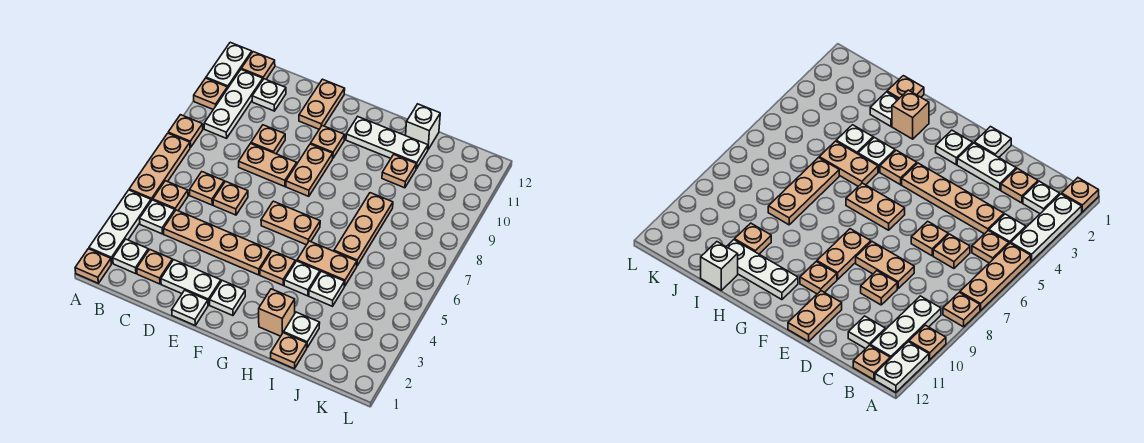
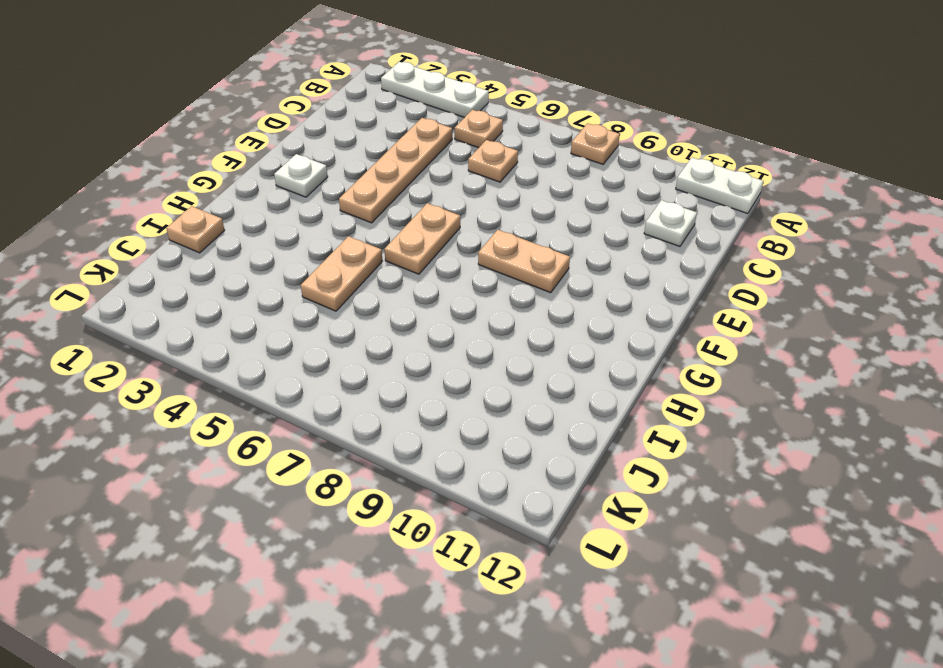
none -> tan 1x1 plate [75,249,111,283]
none -> tan 1x3 plate [129,133,190,201]
none -> tan 1x1 plate [194,78,227,109]
none -> white 1x1 plate [113,239,148,274]

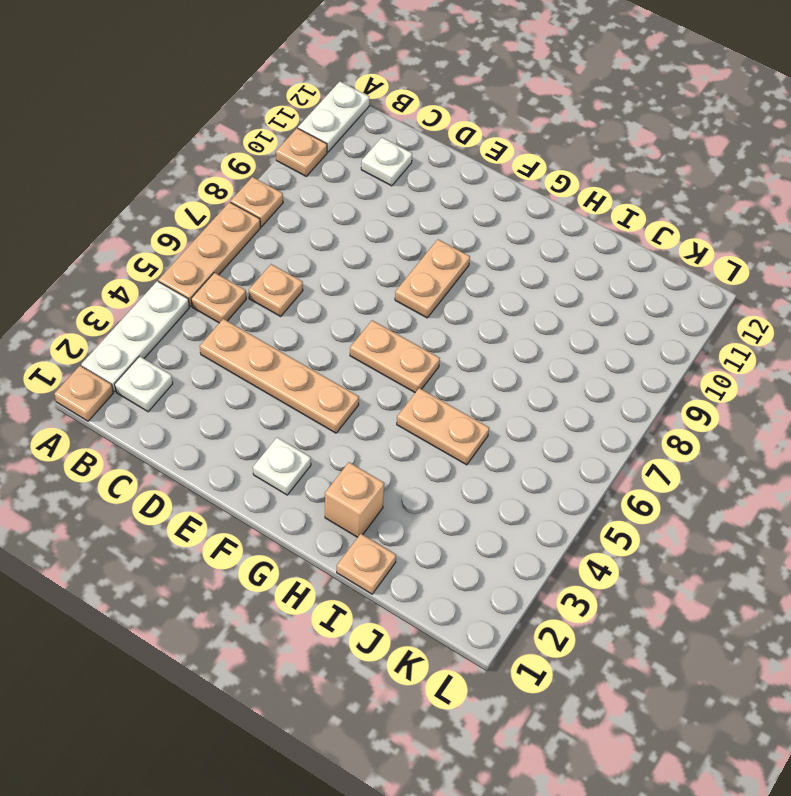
none -> white 1x1 plate [140,200,175,234]
none -> white 1x3 plate [204,70,263,138]
none -> tan 1x1 plate [241,52,275,79]
none -> tan 1x1 plate [137,249,172,284]

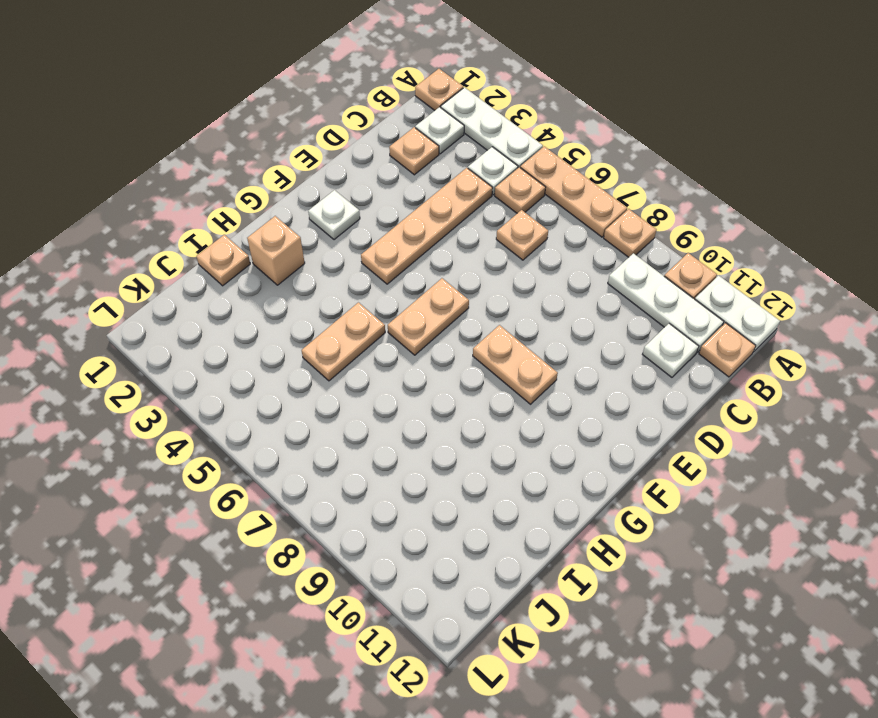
none -> white 1x2 plate [161,260,221,305]
none -> tan 1x1 plate [213,181,248,215]
none -> tan 1x2 plate [239,144,297,187]
none -> tan 1x1 plate [251,125,285,154]

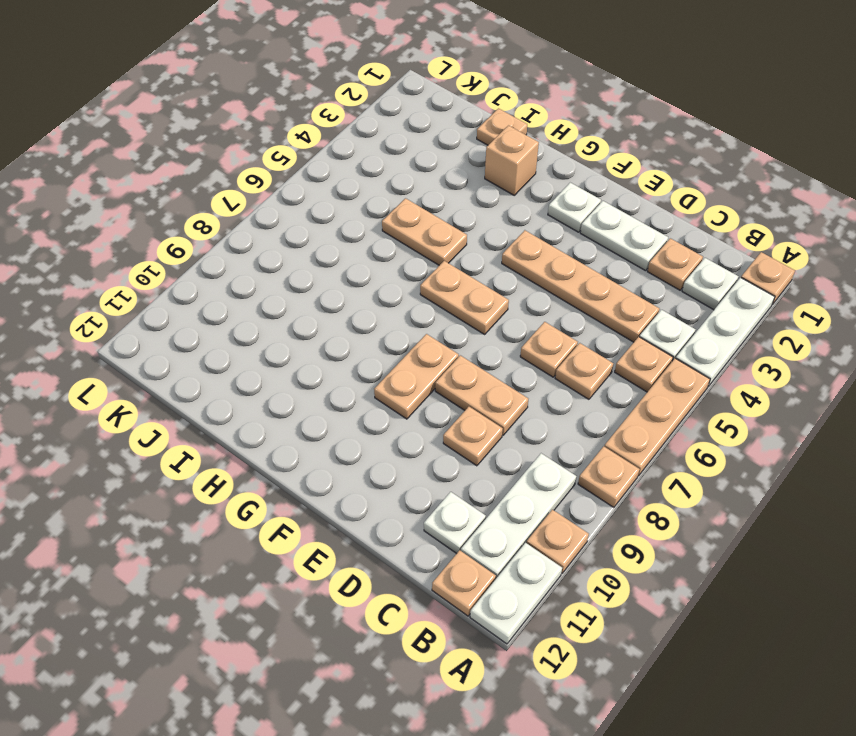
none -> white 1x1 plate [172,290,208,325]
none -> tan 1x2 plate [299,79,345,129]
none -> tan 1x1 plate [311,126,345,158]
none -> tan 1x1 plate [260,251,295,285]

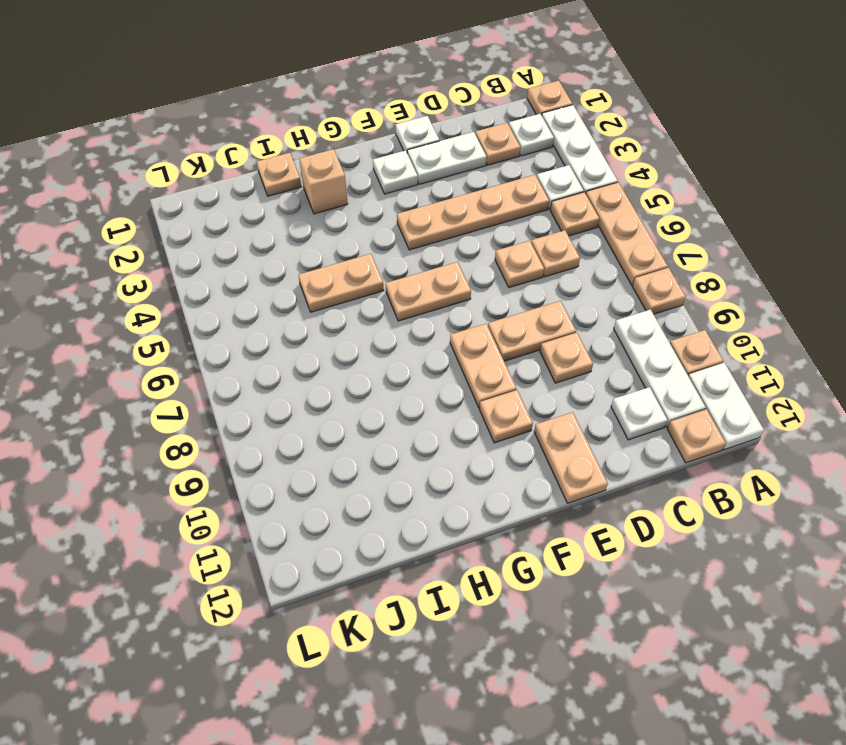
none -> tan 1x1 plate [260,251,295,285]
none -> white 1x3 plate [346,117,428,169]
none -> white 1x1 plate [284,261,320,296]
none -> white 1x1 plate [284,312,320,347]

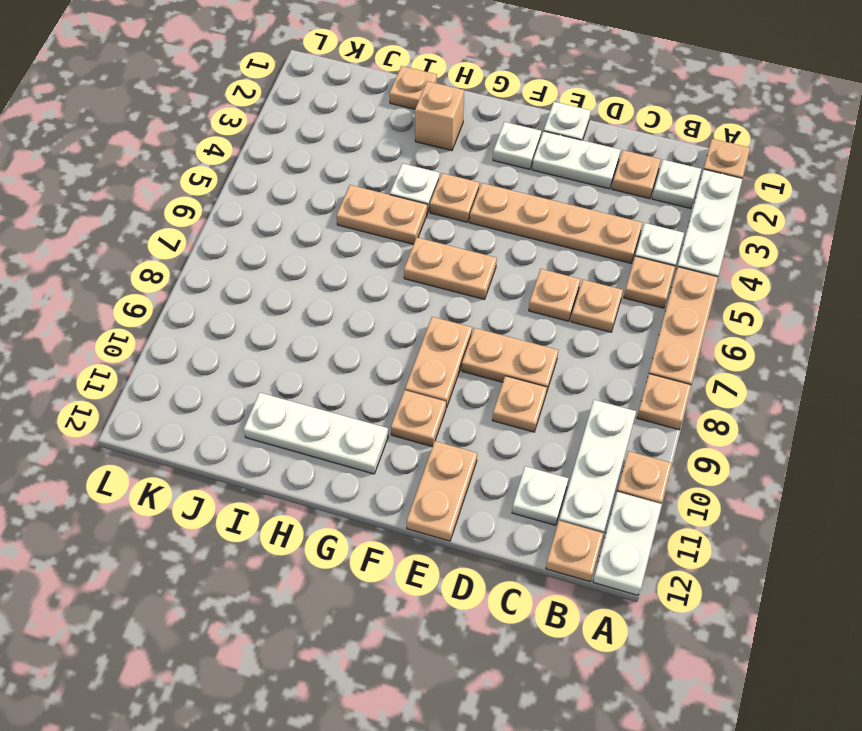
none -> white 1x1 plate [284,312,320,347]
none -> white 1x1 plate [309,271,345,306]
none -> tan 1x3 plate [334,193,393,266]
none -> tan 1x1 plate [382,155,416,188]

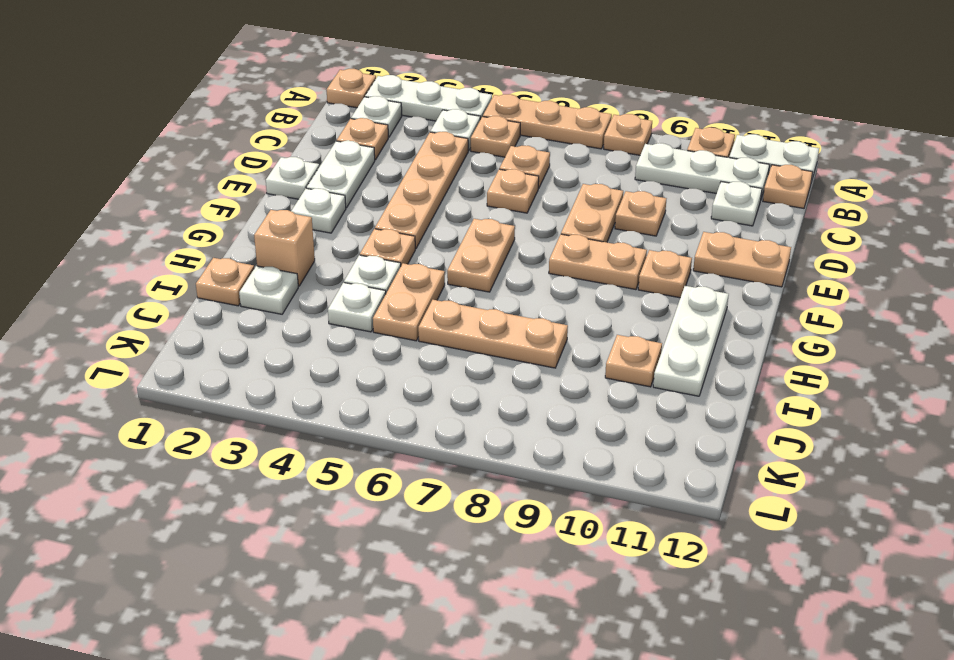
none -> white 1x1 brick [406,104,440,149]

